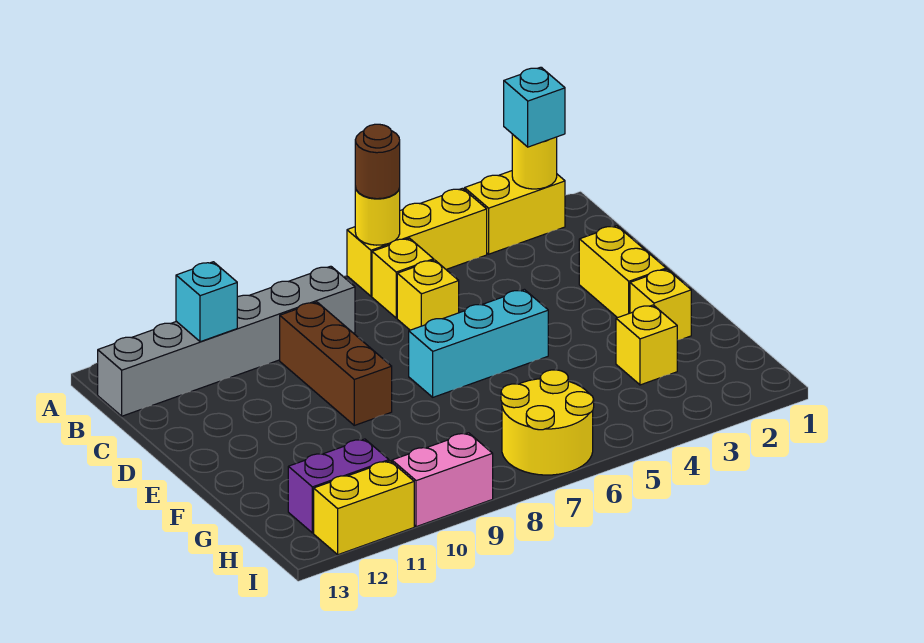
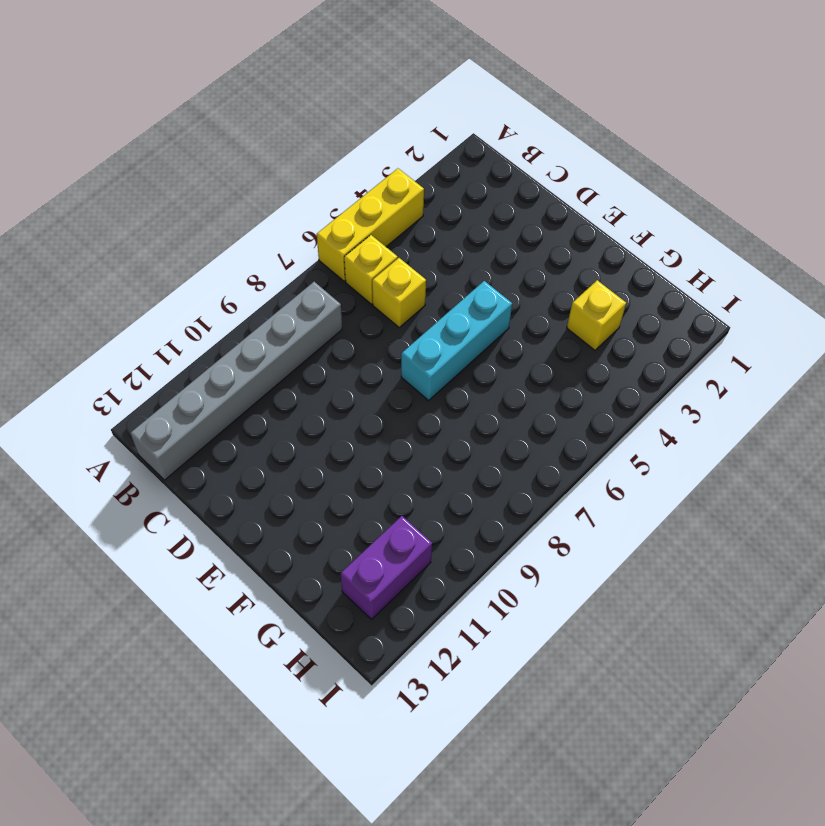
none -> yellow 1x2 brick [465,171,565,254]
none -> brown 1x3 brick [280,302,392,425]
none -> yellow 1x2 brick [579,226,666,318]

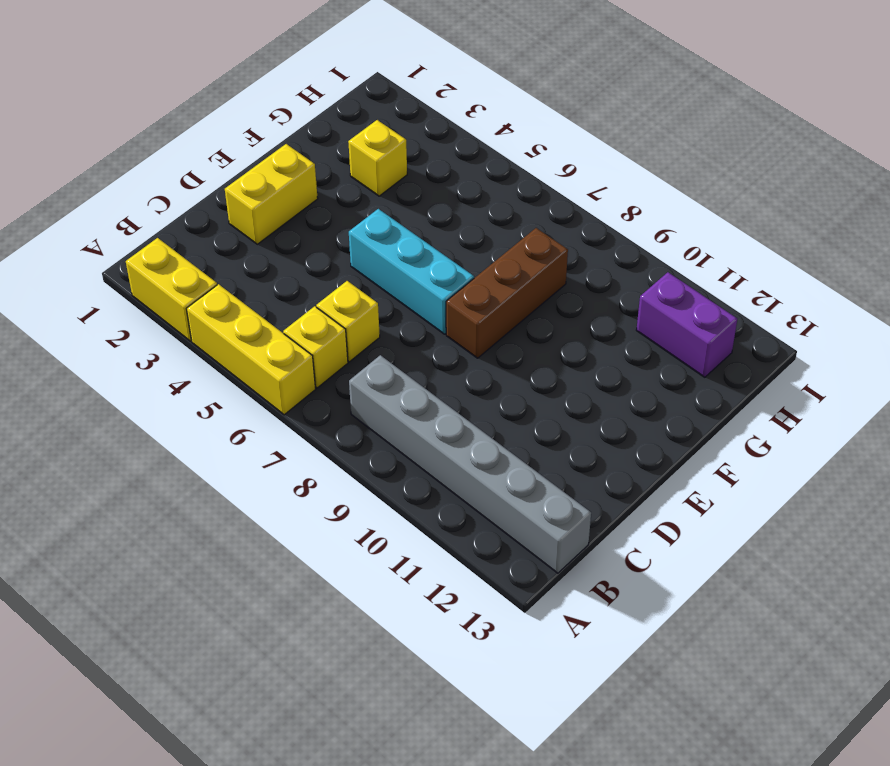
brown 1x3 brick [446,228,568,358] -> brown 1x3 brick moved to [280,302,392,425]
none -> yellow 1x1 brick [630,269,691,340]
none -> yellow 2x2 round brick [501,370,594,475]
none -> pink 1x2 brick [392,433,493,527]

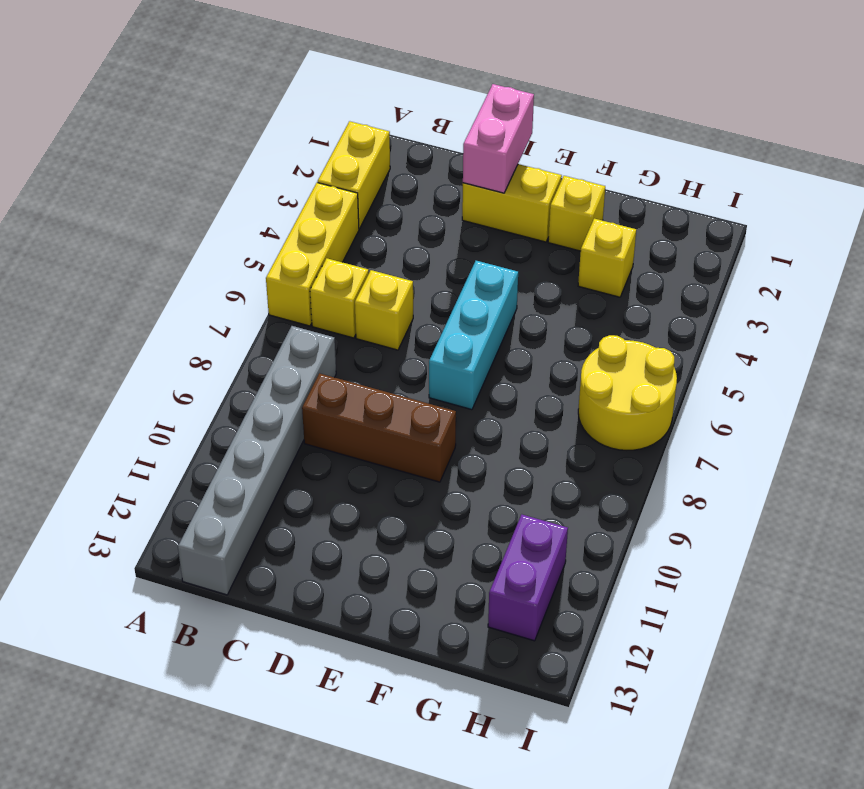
pink 1x2 brick [463,84,534,193] -> pink 1x2 brick moved to [392,433,493,527]
none -> yellow 1x2 brick [314,461,414,555]
none -> yellow 1x1 round brick [512,134,557,189]
none -> yellow 1x1 round brick [355,187,400,245]

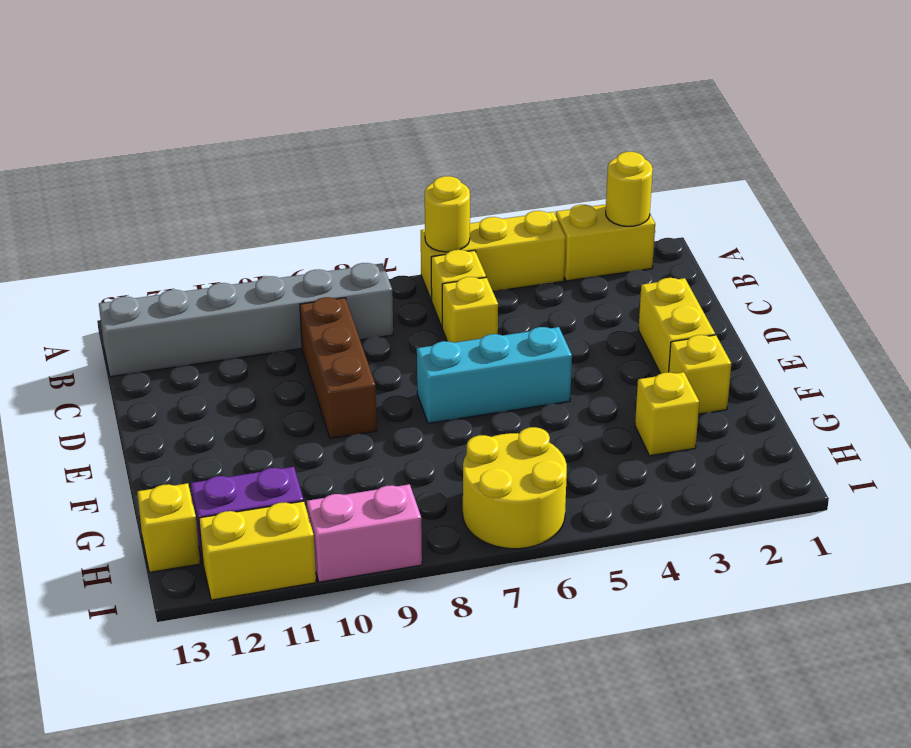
yellow 1x1 brick [137,483,200,572] -> none
none -> cyan 1x1 brick [176,262,237,342]
none -> cyan 1x1 brick [504,67,565,147]
none -> brown 1x1 round brick [355,124,400,199]

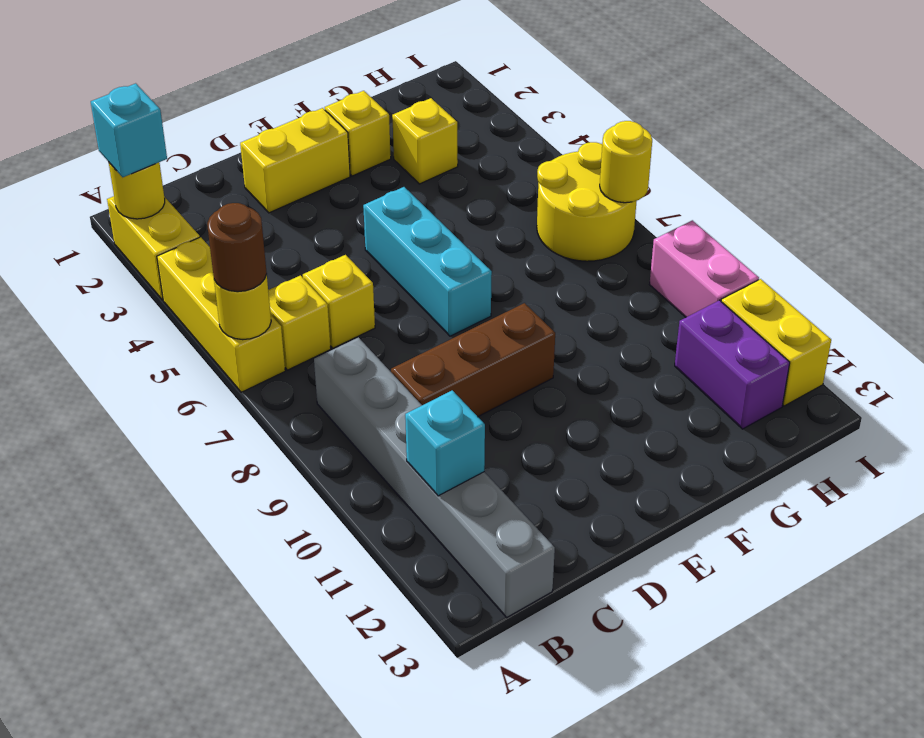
yellow 1x1 round brick [600,121,652,203] -> none

